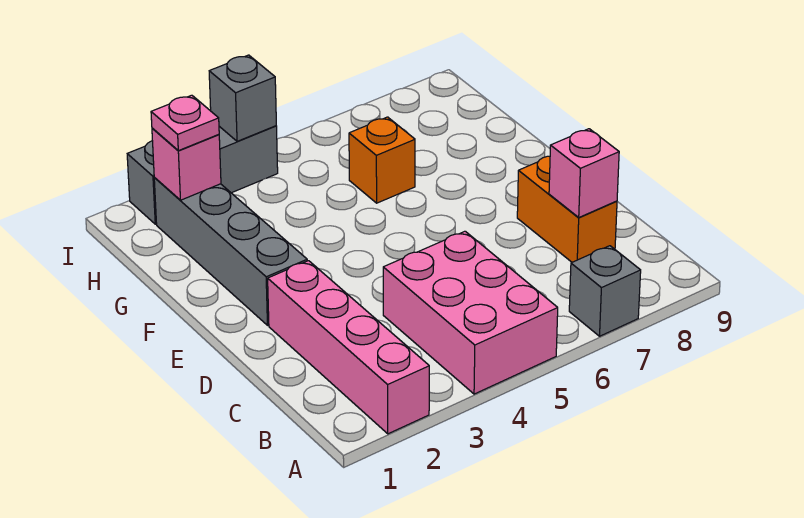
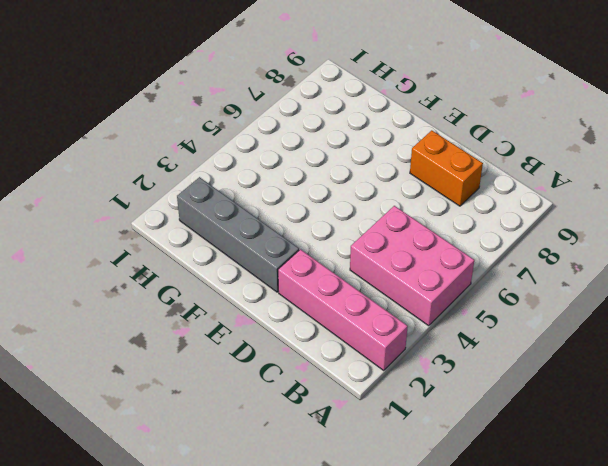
none -> grey 1x1 brick [569,246,641,336]
none -> orange 1x1 brick [349,117,415,203]

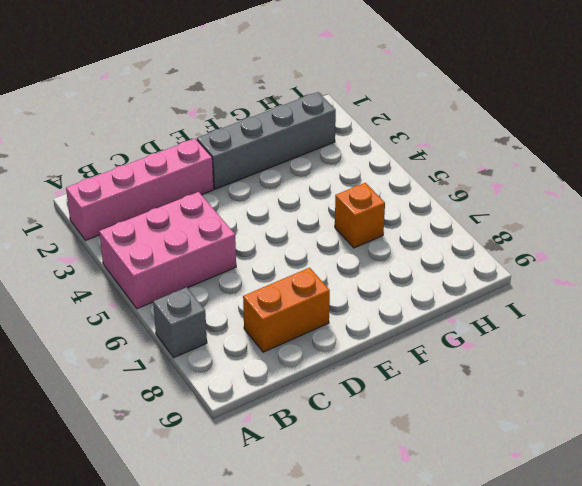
none -> grey 1x3 brick [127,126,278,224]
none -> pink 1x1 brick [549,129,619,218]

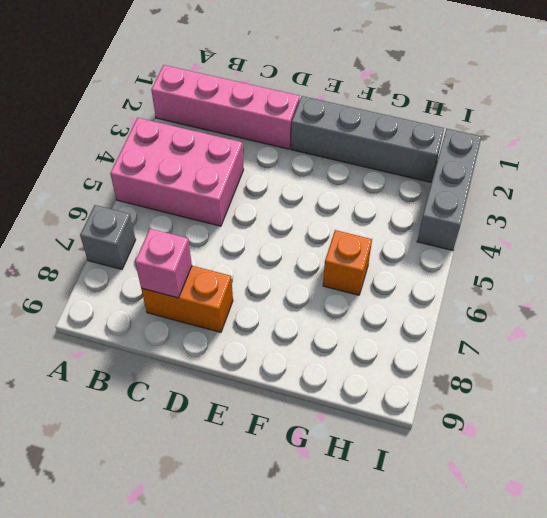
none -> pink 1x1 brick [152,128,221,200]
none -> grey 1x1 brick [209,55,276,141]

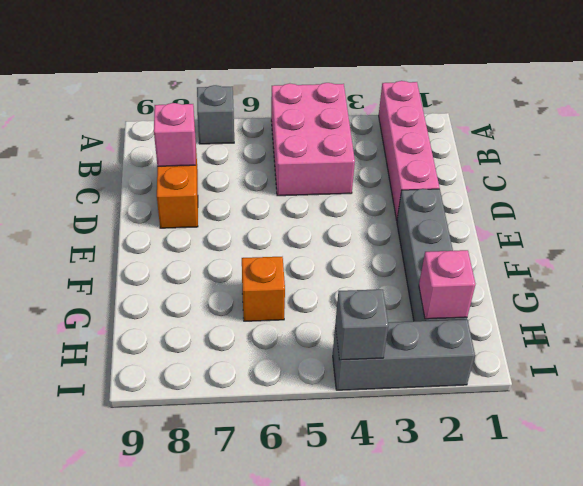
none -> pink 1x1 plate [151,95,219,151]

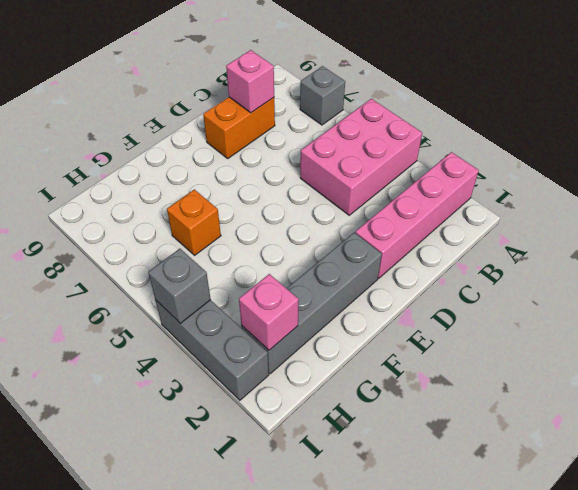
none -> pink 1x1 plate [151,95,219,151]

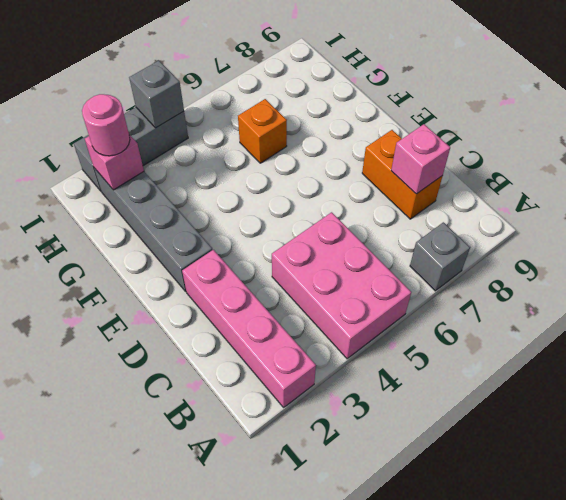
pink 1x1 round brick [82,94,130,156] -> pink 1x1 plate [151,95,219,151]

